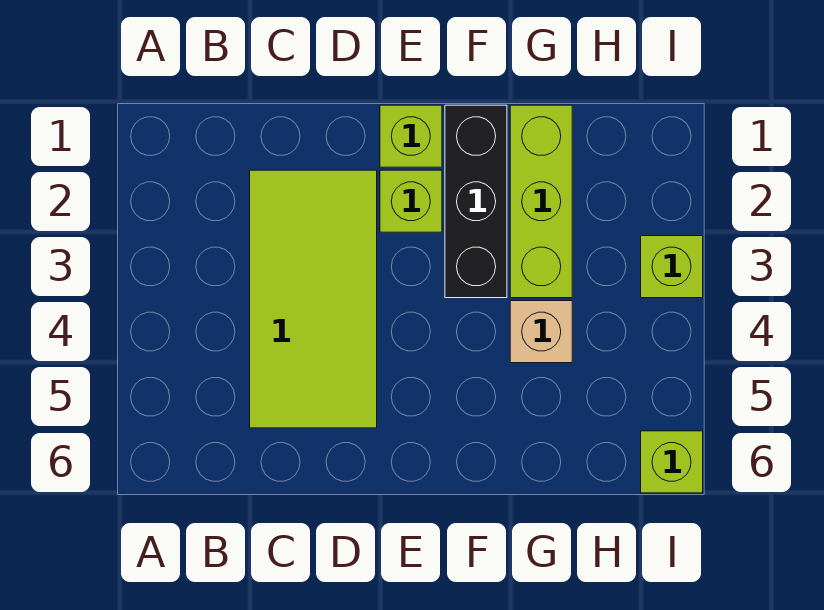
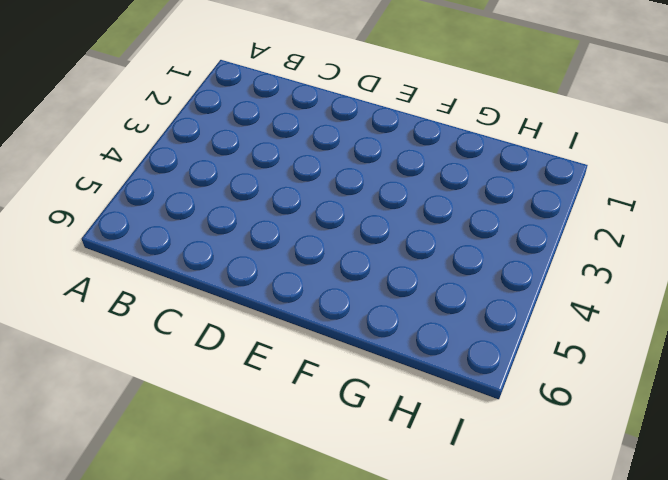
none -> lime 2x4 tile [250,170,377,428]
none -> lime 1x1 brick [380,105,442,167]

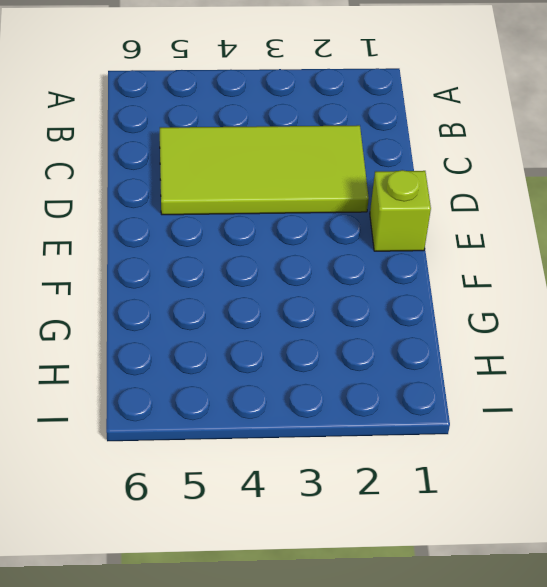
none -> lime 1x1 brick [380,170,442,232]
none -> black 1x3 brick [445,105,507,298]

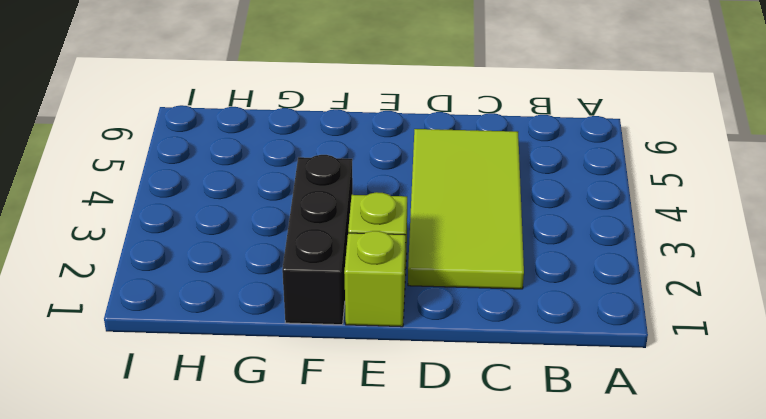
none -> lime 1x3 brick [510,105,572,298]
none -> tan 1x1 brick [510,301,572,363]

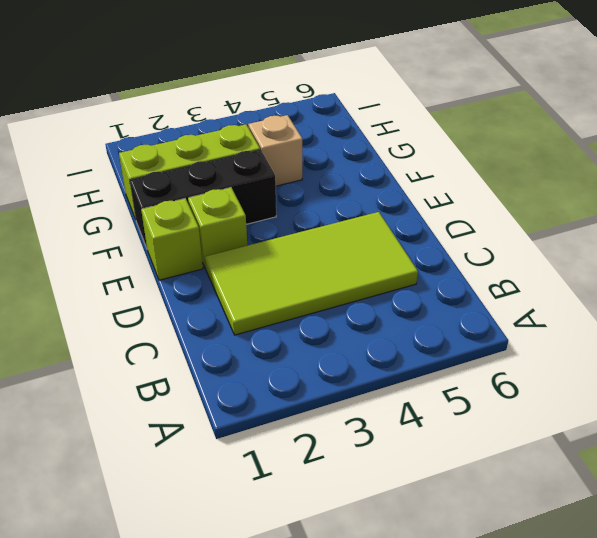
none -> lime 1x1 brick [641,236,703,298]
none -> lime 1x1 brick [641,431,703,493]

